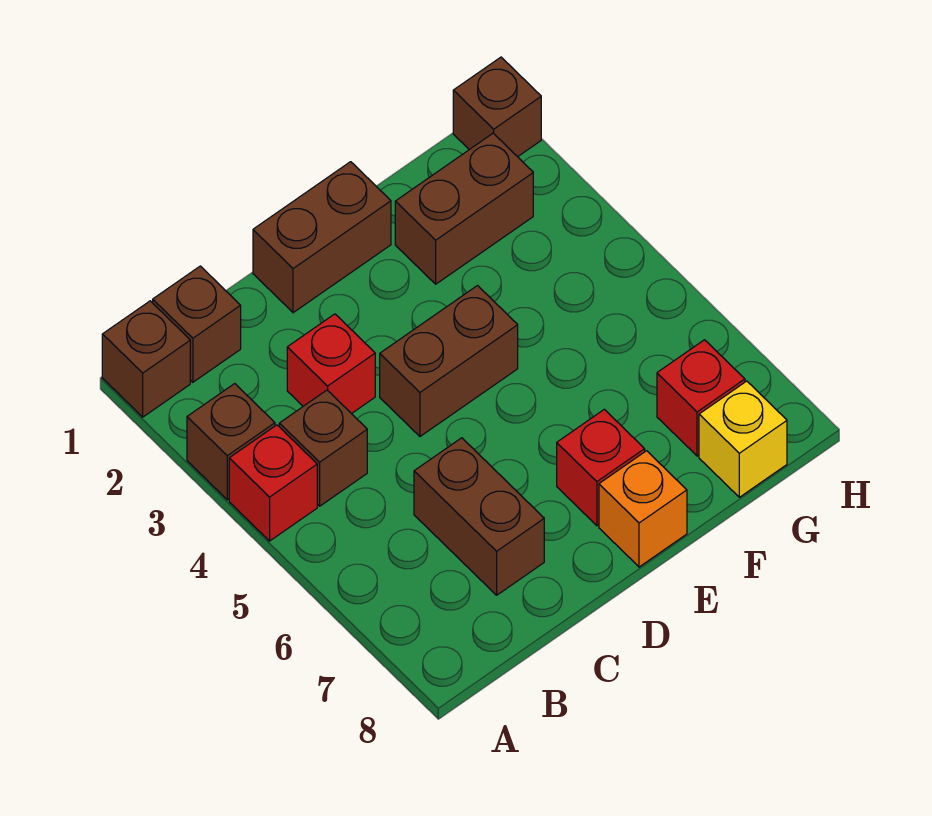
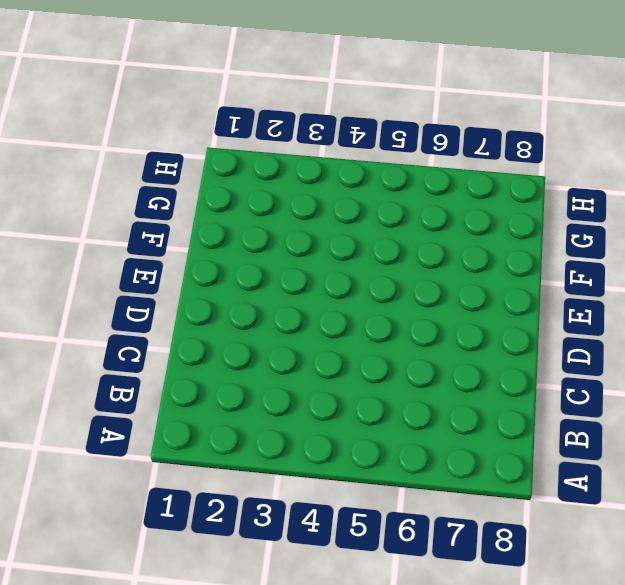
none -> brown 1x1 brick [102,301,190,417]
none -> brown 1x1 brick [187,384,275,500]
none -> red 1x1 brick [229,425,317,541]

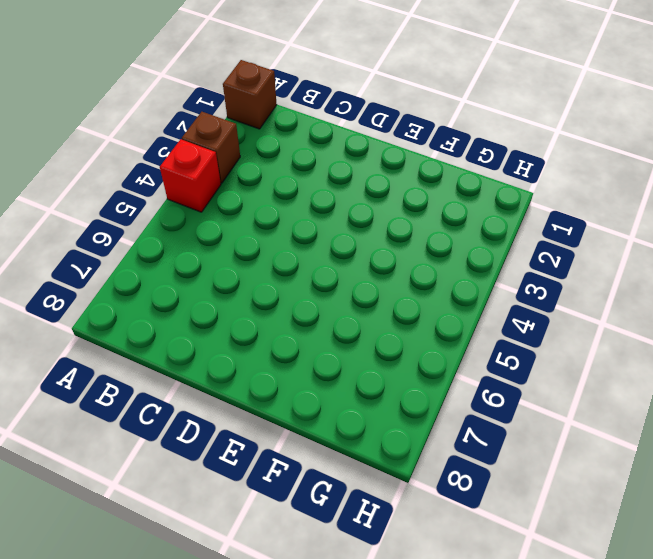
none -> brown 1x1 brick [153,266,241,382]
none -> brown 1x1 brick [279,390,367,506]
none -> red 1x1 brick [287,314,375,414]

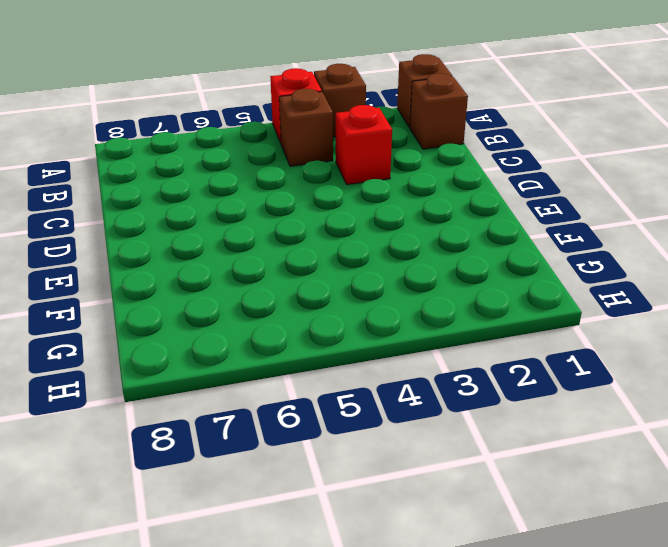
none -> brown 1x2 brick [414,438,544,595]
none -> brown 1x2 brick [253,162,391,313]
none -> brown 1x2 brick [380,286,518,436]

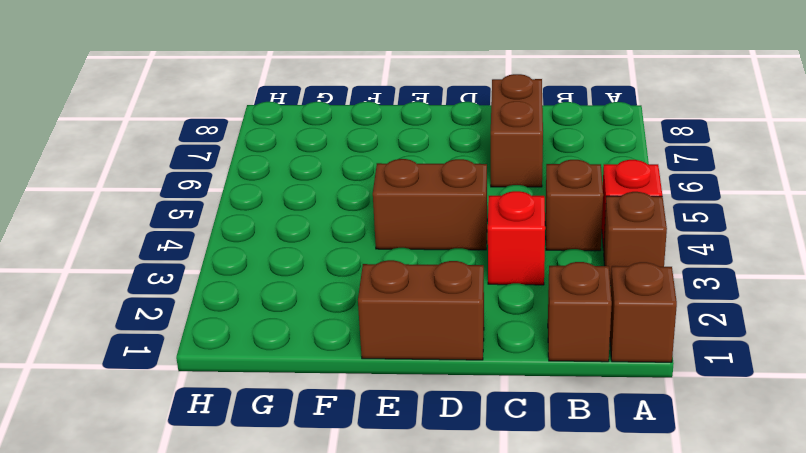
none -> red 1x1 brick [557,409,645,526]
none -> orange 1x1 brick [599,451,687,567]
none -> brown 1x2 brick [395,133,533,284]

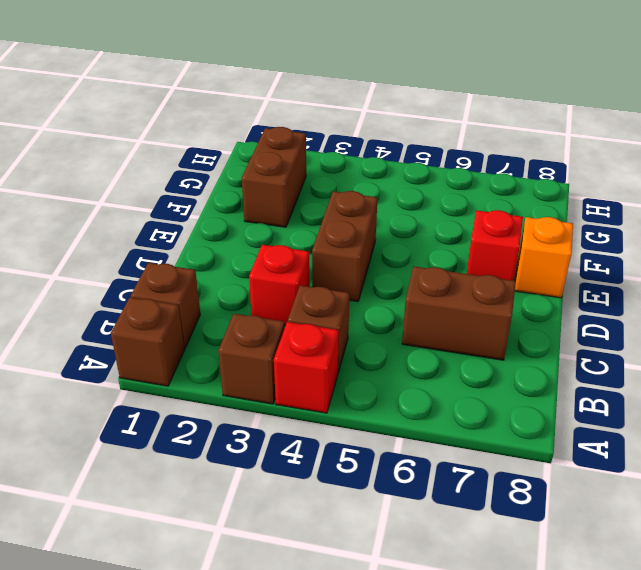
none -> brown 1x2 brick [253,162,391,313]
none -> red 1x1 brick [657,340,745,456]
none -> yellow 1x1 brick [699,381,787,497]

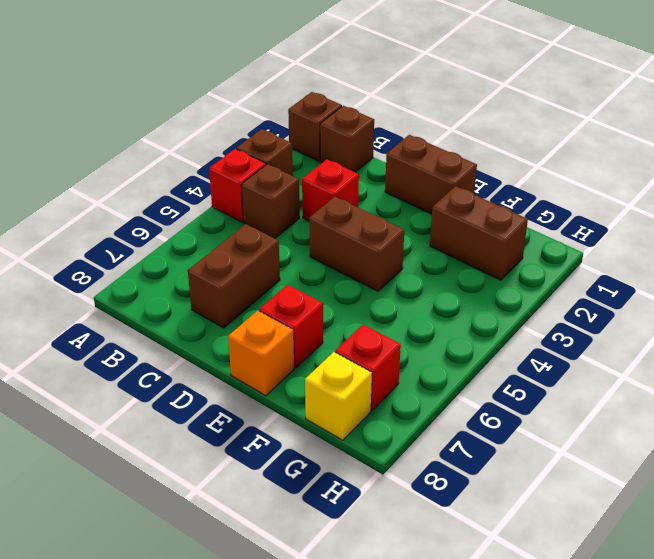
none -> brown 1x1 brick [453,57,541,157]

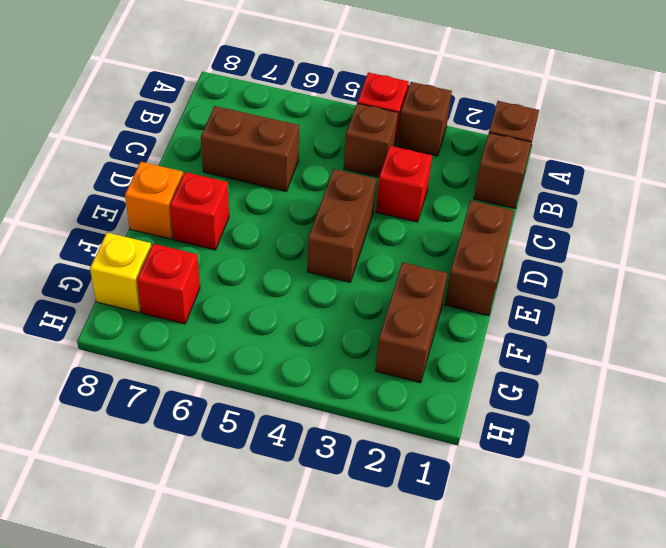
none -> brown 1x1 brick [453,57,541,157]

